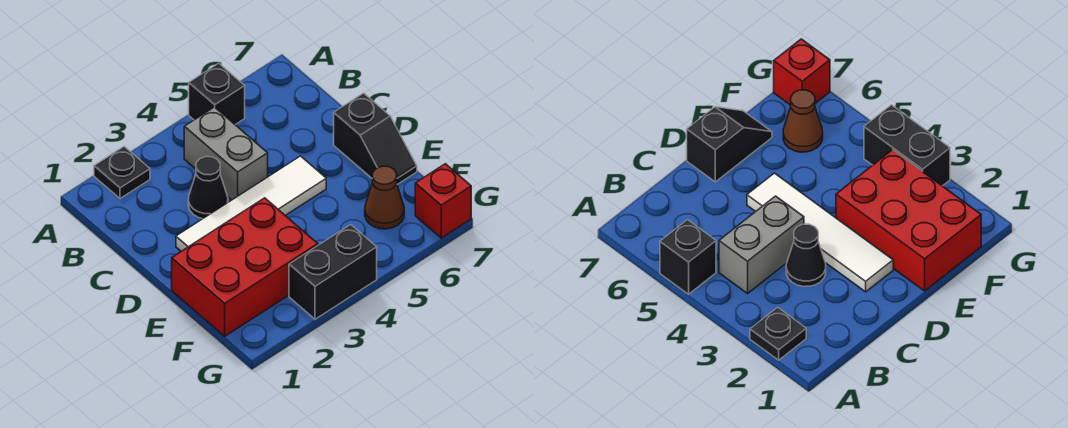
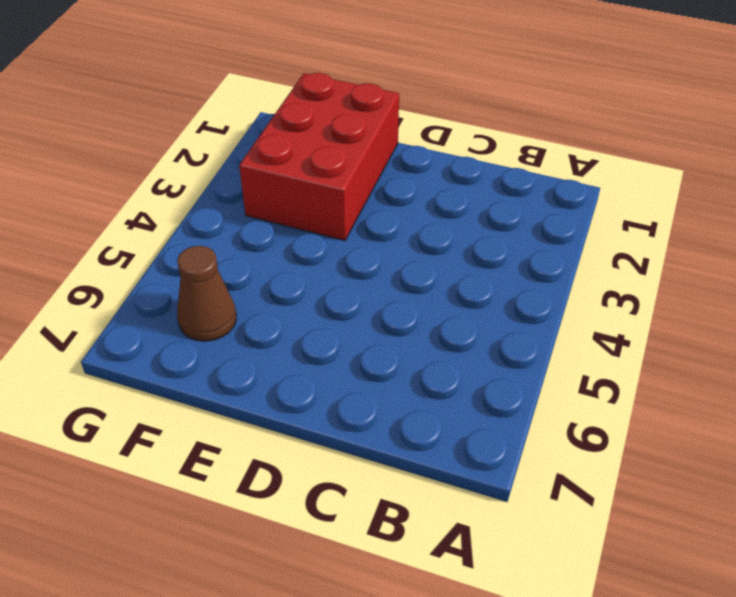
none -> black 1x1 plate [94,147,150,199]
none -> black 1x1 brick [189,63,245,125]

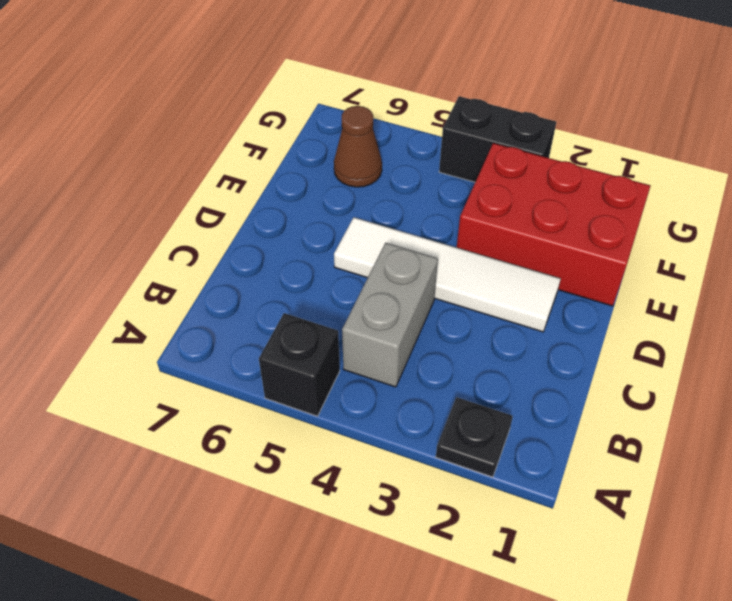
none -> black 1x1 cone [188,157,228,219]
none -> black 1x2 slope [334,93,417,184]

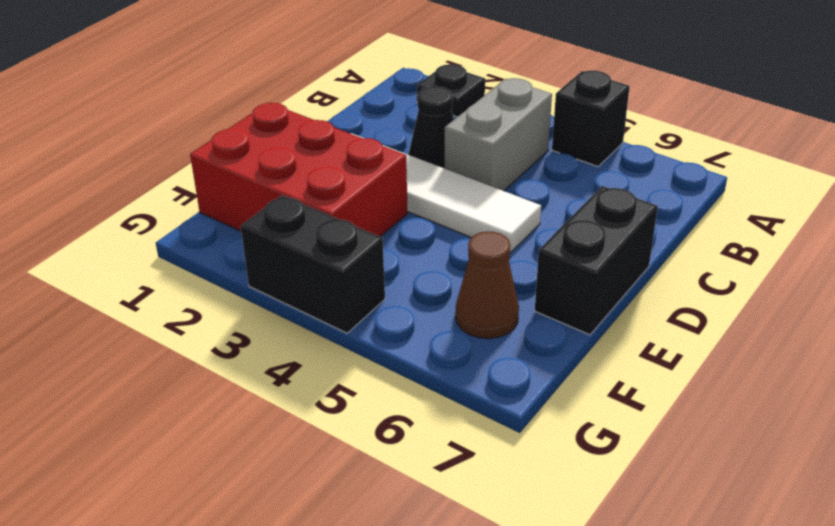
black 1x2 brick [535,186,658,335] -> black 1x2 slope [334,93,417,184]
none -> red 1x1 brick [415,164,471,238]

